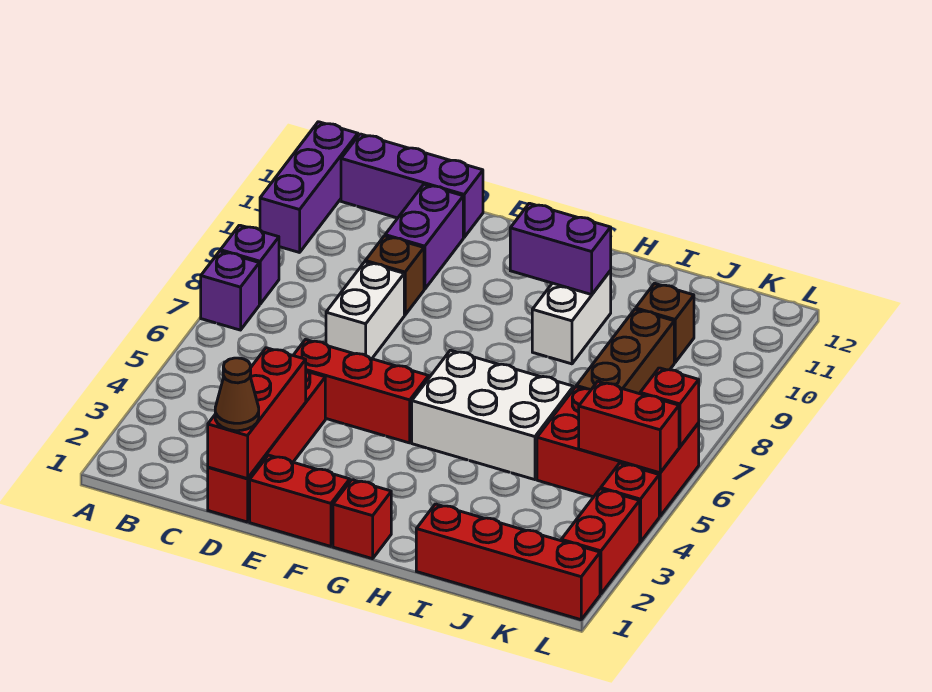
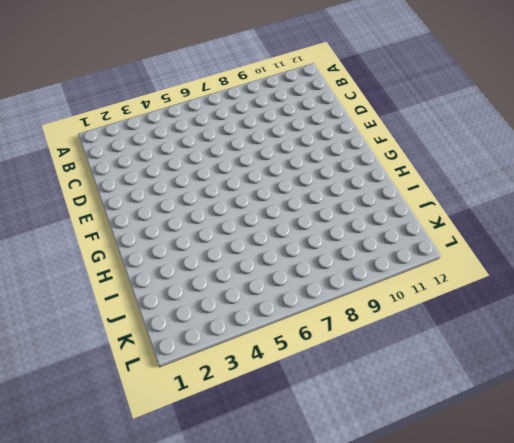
none -> purple 1x1 brick [201,251,259,330]
none -> purple 1x1 brick [221,225,279,304]
none -> purple 1x3 brick [260,122,358,253]

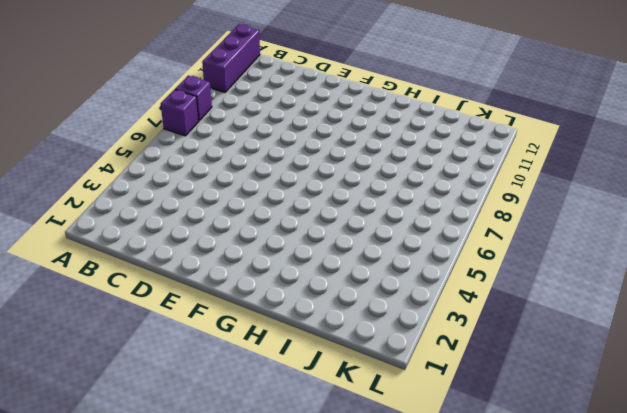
none -> purple 1x3 brick [341,134,483,237]
none -> red 1x4 brick [208,370,325,522]
none -> red 1x3 brick [293,340,429,443]

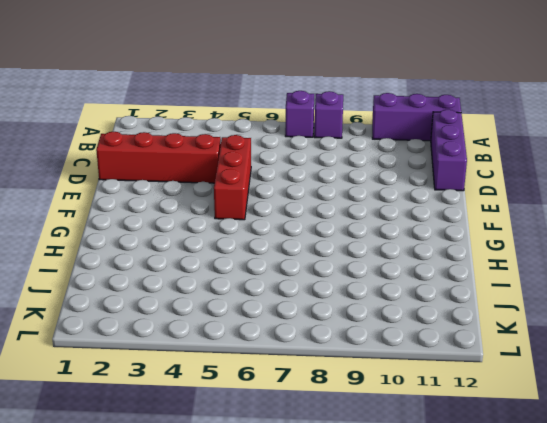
none -> white 1x2 brick [326,262,404,359]
none -> brown 1x1 brick [365,236,424,315]
none -> purple 1x2 brick [385,184,463,289]

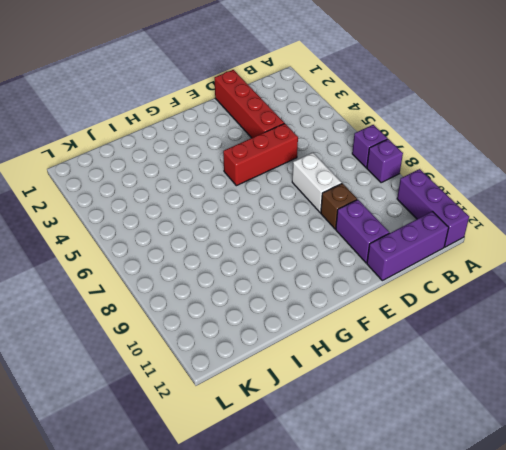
none -> red 1x2 brick [250,455,350,546]
none -> red 1x1 brick [333,480,391,559]
none -> white 2x3 brick [412,350,573,480]

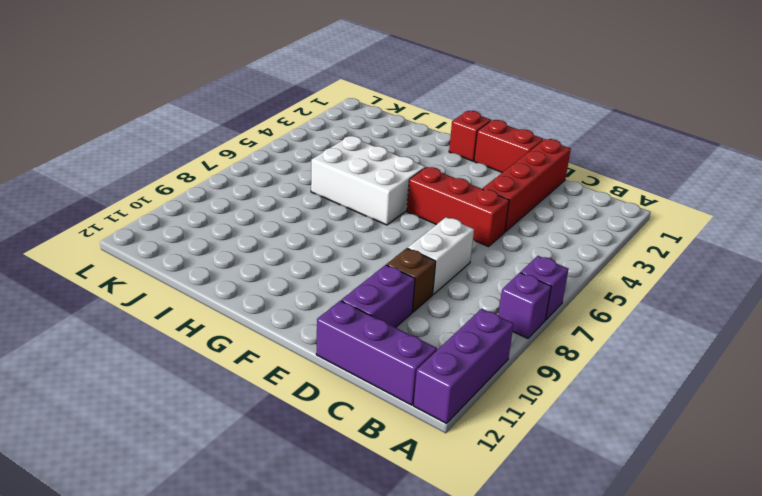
none -> white 1x2 brick [532,271,611,364]
none -> red 1x4 brick [416,504,600,620]
none -> red 2x3 brick [537,387,699,516]

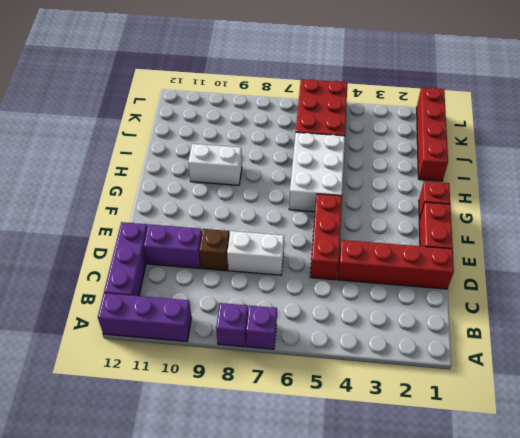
none -> brown 1x3 brick [576,309,674,394]
none -> brown 1x1 brick [636,283,694,362]
none -> red 1x2 brick [561,489,640,594]

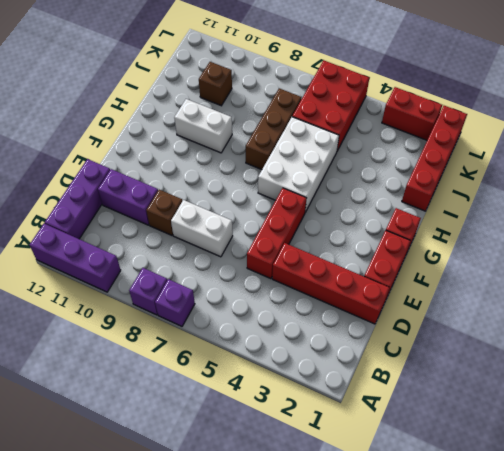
brown 1x3 brick [246,88,301,170] -> brown 1x3 brick turned to [576,309,674,394]
none -> red 1x1 brick [601,463,659,542]
none -> red 1x3 brick [208,348,306,479]
none -> purple 1x2 brick [510,203,611,295]

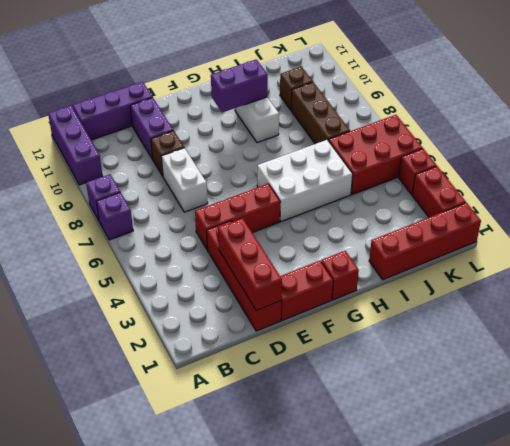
none -> red 1x2 brick [579,382,679,473]
none -> red 1x1 brick [640,368,699,447]
none -> brown 1x1 cone [215,358,259,431]

